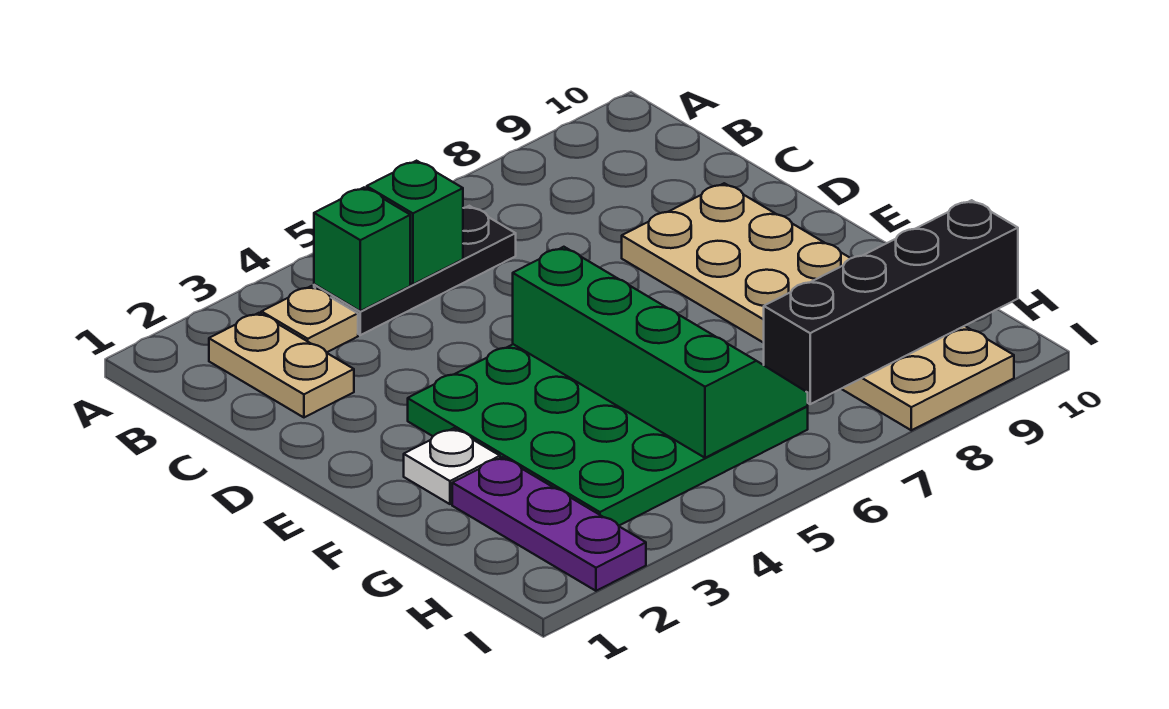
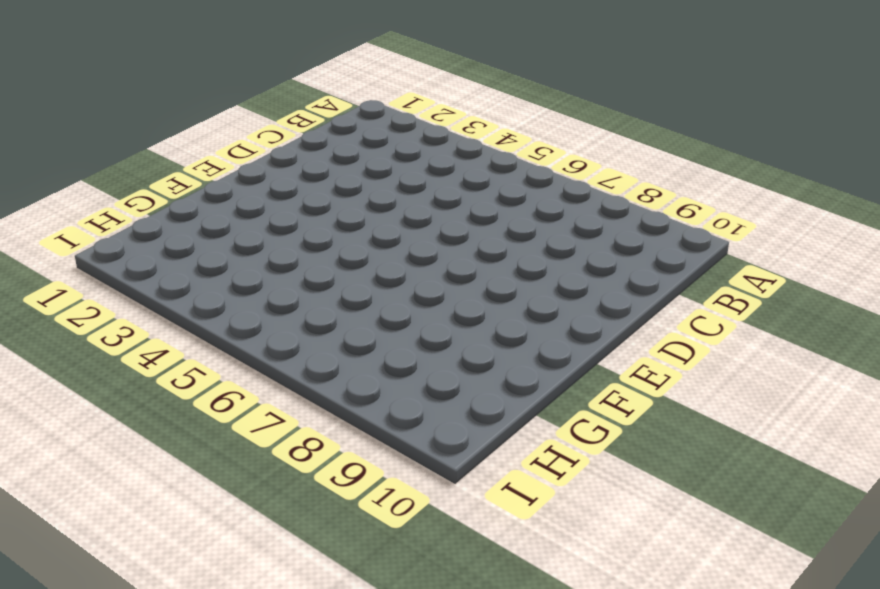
none -> tan 1x2 plate [209,313,354,417]
none -> tan 1x1 plate [261,286,358,352]

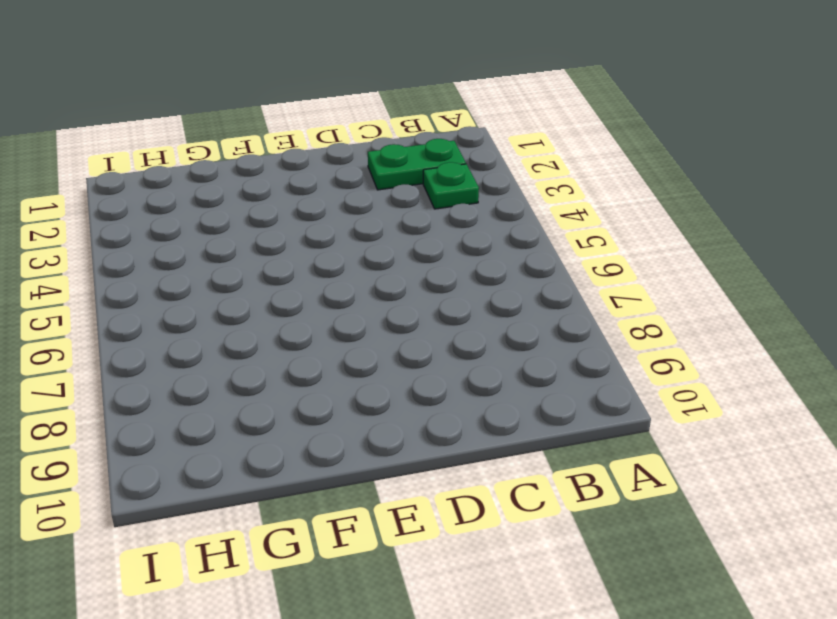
green 1x2 plate [368,139,466,190] -> tan 1x2 plate [209,313,354,417]
green 1x1 plate [423,162,479,209] -> tan 1x1 plate [261,286,358,352]
none -> black 1x3 plate [314,206,516,335]
none -> tan 2x6 plate [622,183,1014,430]

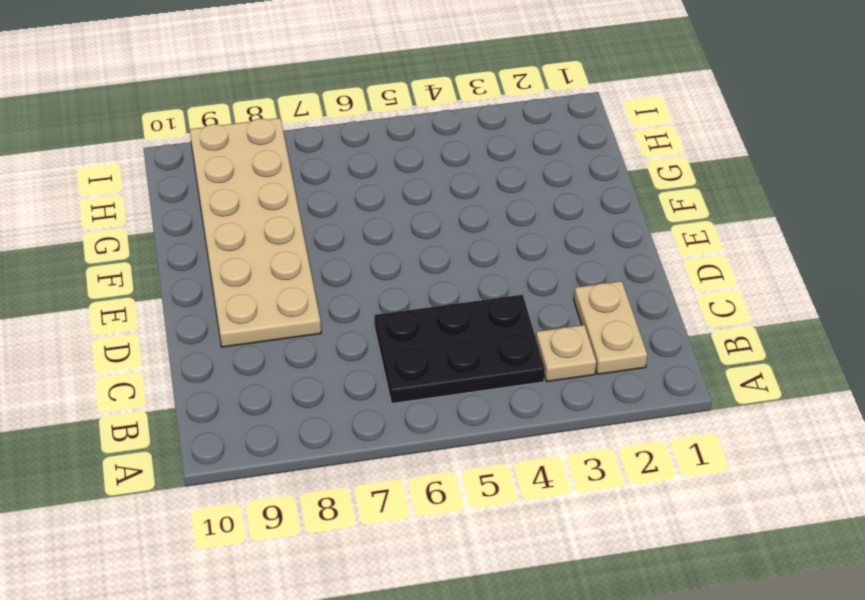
black 2x3 plate [374,295,545,403] -> black 1x3 plate [314,206,516,335]
none -> green 4x4 plate [408,344,808,526]
none -> white 1x1 plate [404,428,500,504]

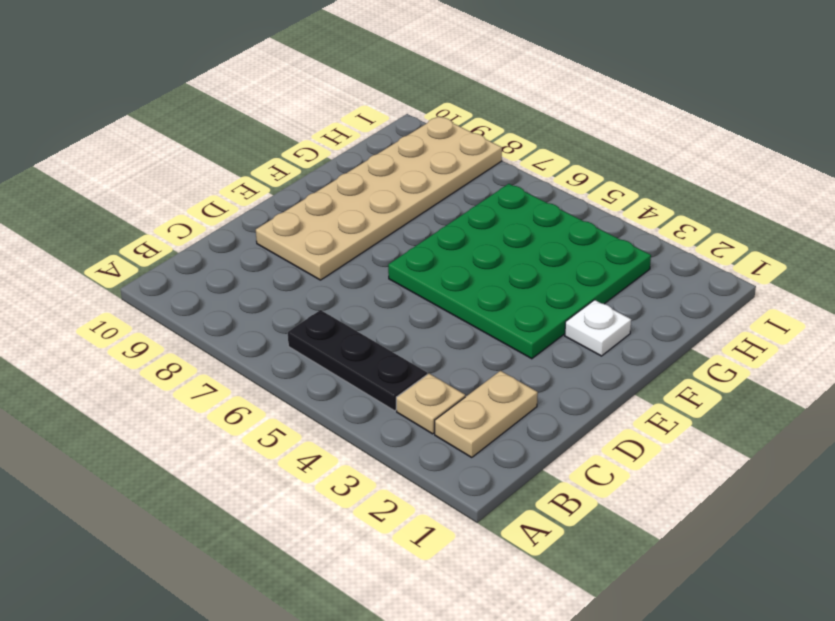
none -> purple 1x3 plate [452,457,646,591]
none -> green 1x1 brick [314,188,410,311]

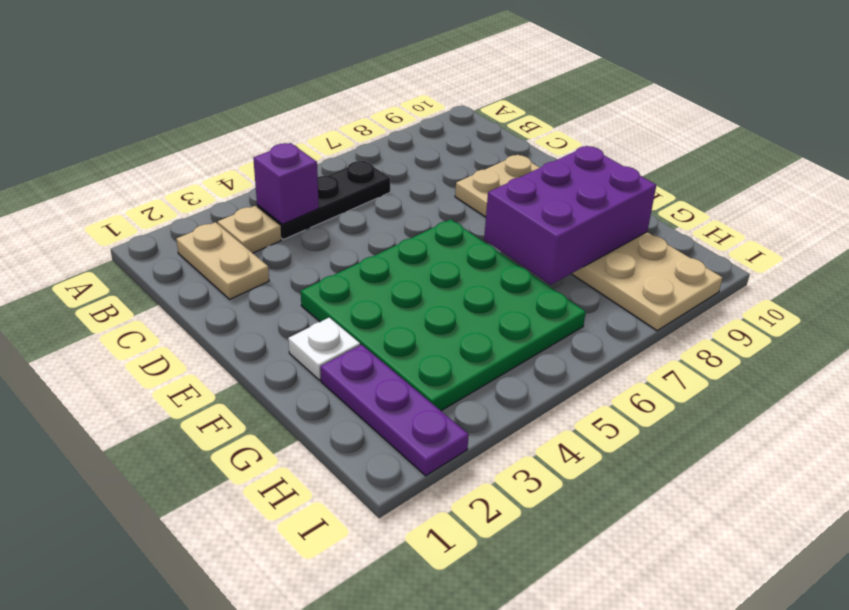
purple 1x1 brick [253,143,319,224] -> green 1x1 brick [314,188,410,311]
purple 2x3 brick [484,146,656,285] -> none
none -> green 1x1 brick [367,161,463,284]
none -> green 2x4 slope [513,247,808,458]

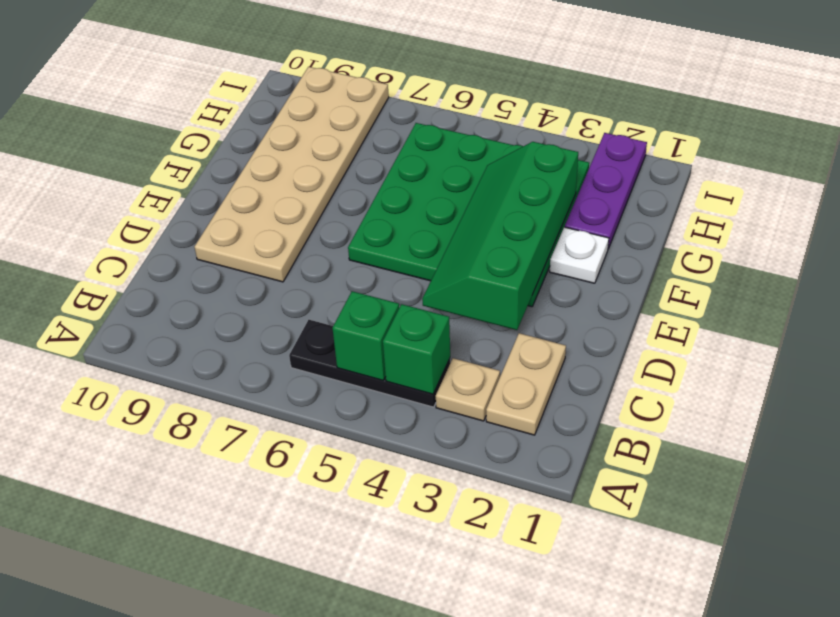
green 2x4 slope [422,142,578,330] -> green 2x4 slope moved to [513,247,808,458]
none -> black 1x4 brick [764,200,1018,404]

